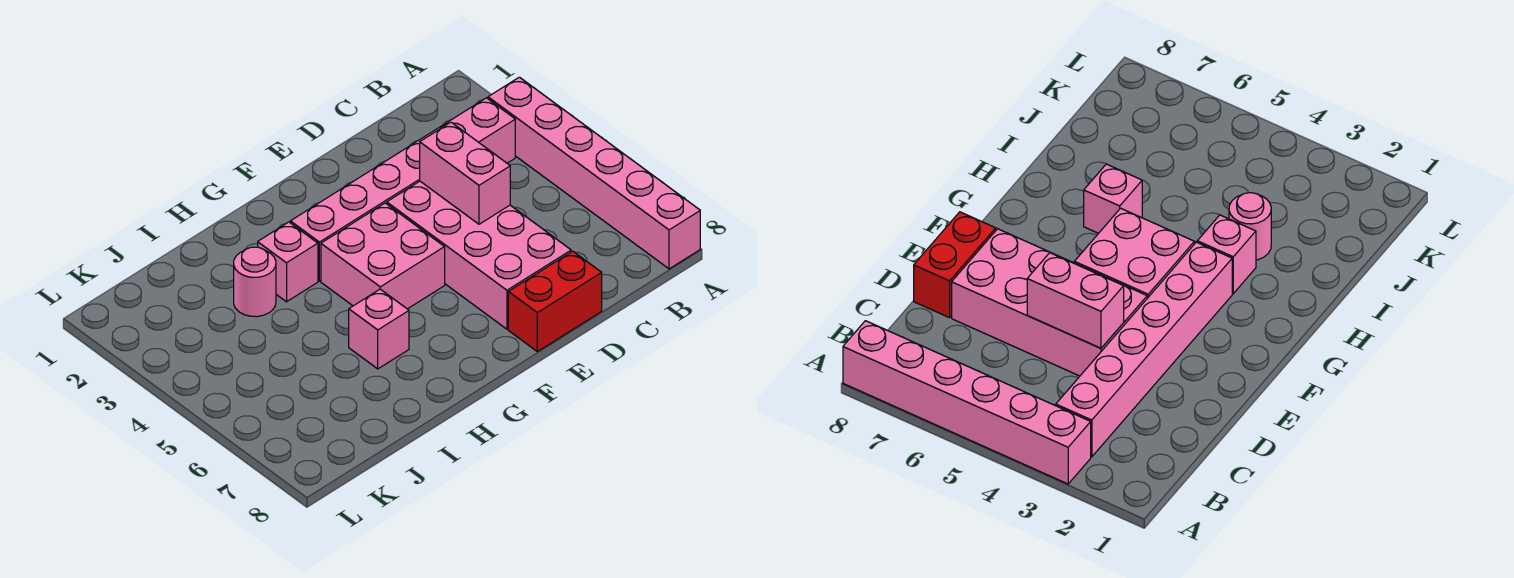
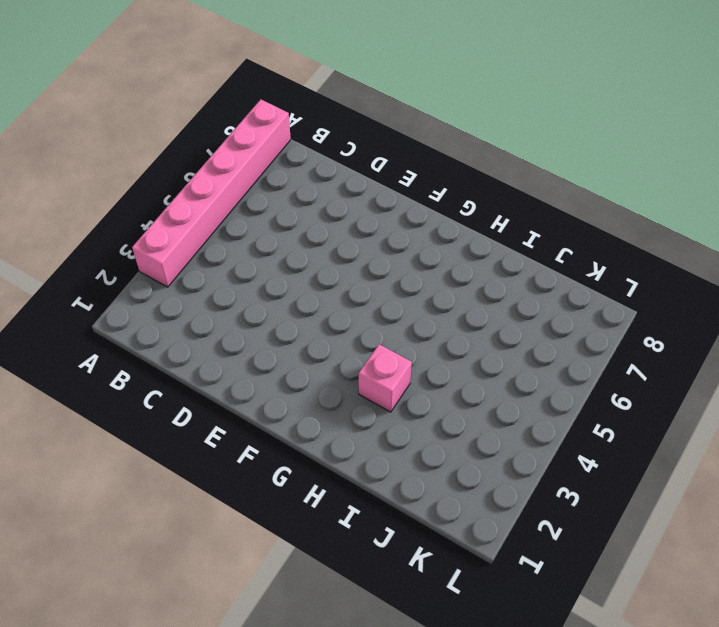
none -> pink 1x6 brick [290,98,515,281]
none -> pink 2x4 brick [387,181,571,329]

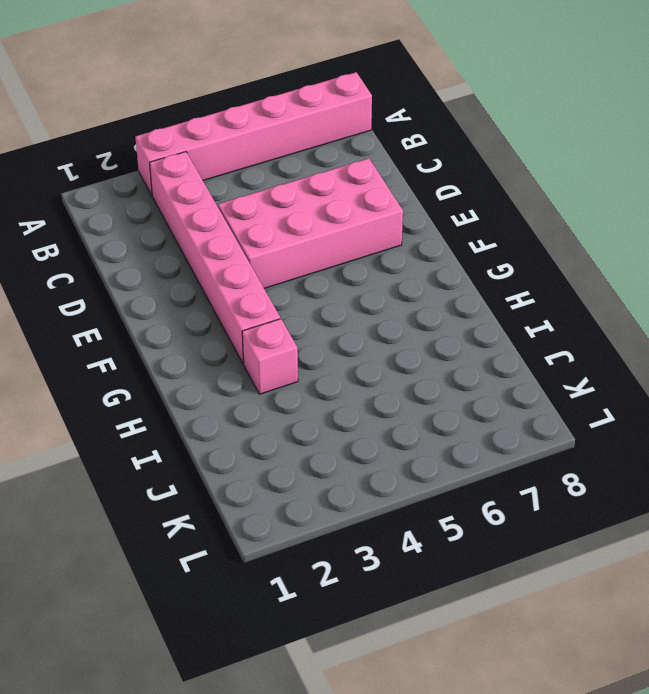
none -> red 1x2 brick [508,251,602,352]
none -> pink 2x2 brick [321,203,445,309]

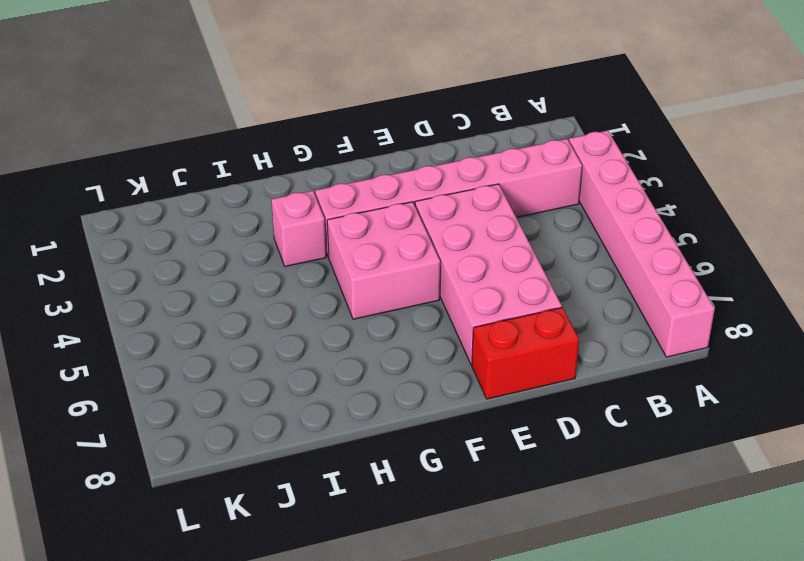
none -> pink 1x1 brick [349,289,409,369]
none -> pink 1x1 round brick [234,247,276,317]

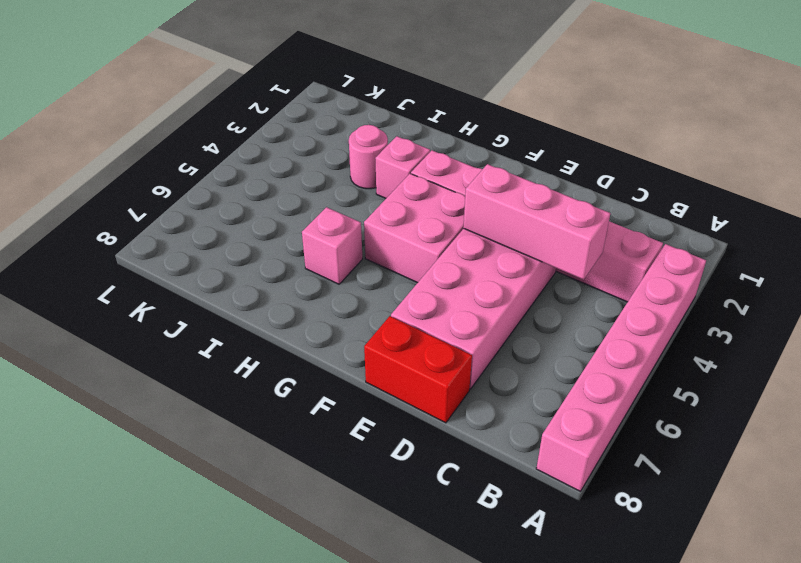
pink 1x3 brick [463,164,610,280] -> pink 1x2 brick [420,122,510,224]

